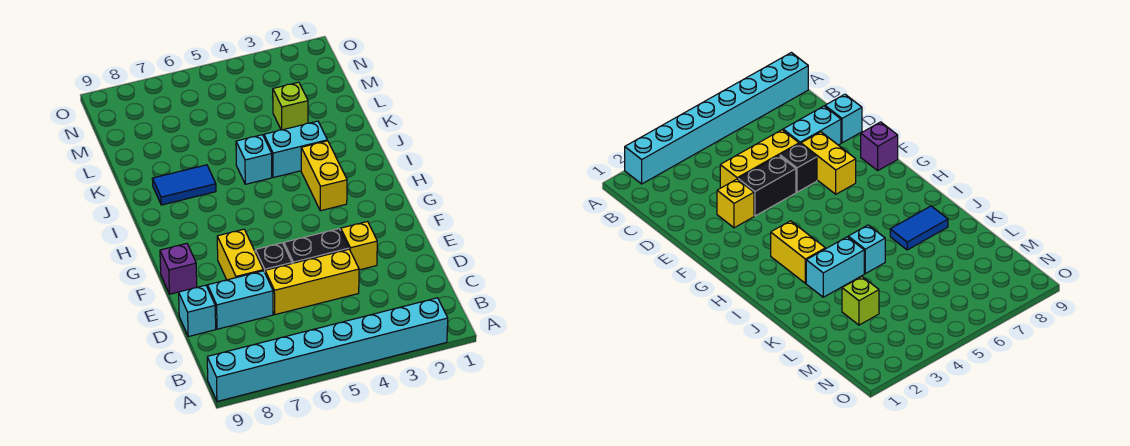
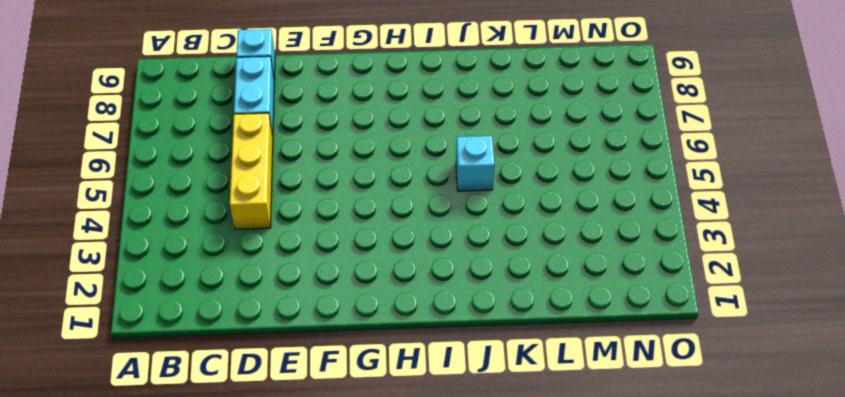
none -> cyan 1x8 brick [207,298,448,401]
none -> yellow 1x1 brick [341,222,377,270]
none -> black 1x2 brick [284,229,349,263]

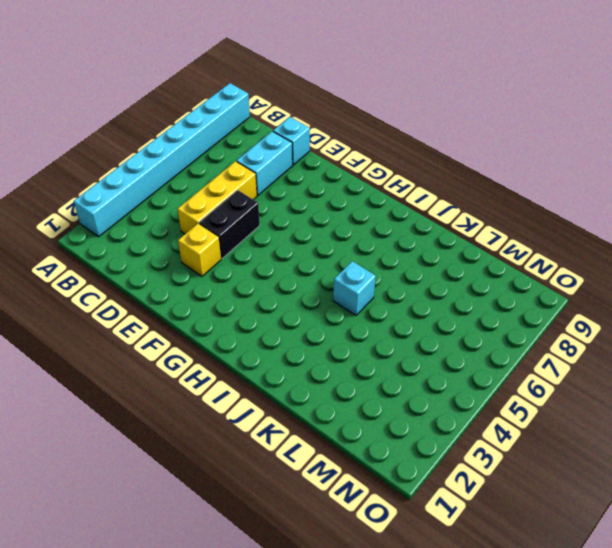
none -> black 1x1 brick [255,243,292,272]
none -> yellow 1x2 brick [217,229,263,280]
none -> purple 1x1 brick [160,243,197,294]

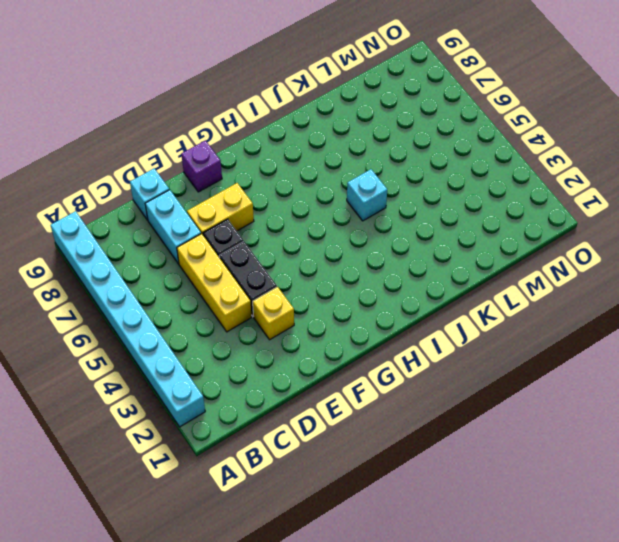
none -> yellow 1x2 brick [301,141,347,211]
none -> cyan 1x2 brick [264,121,327,178]
none -> blue 1x2 tile [152,165,216,205]

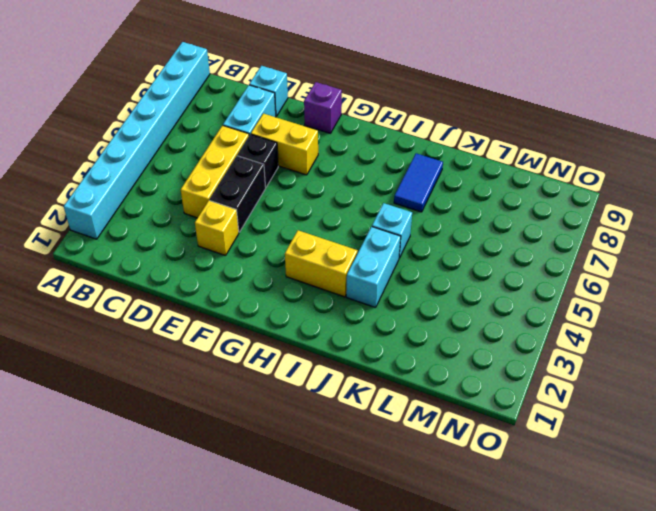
none -> lime 1x1 brick [273,82,308,130]

